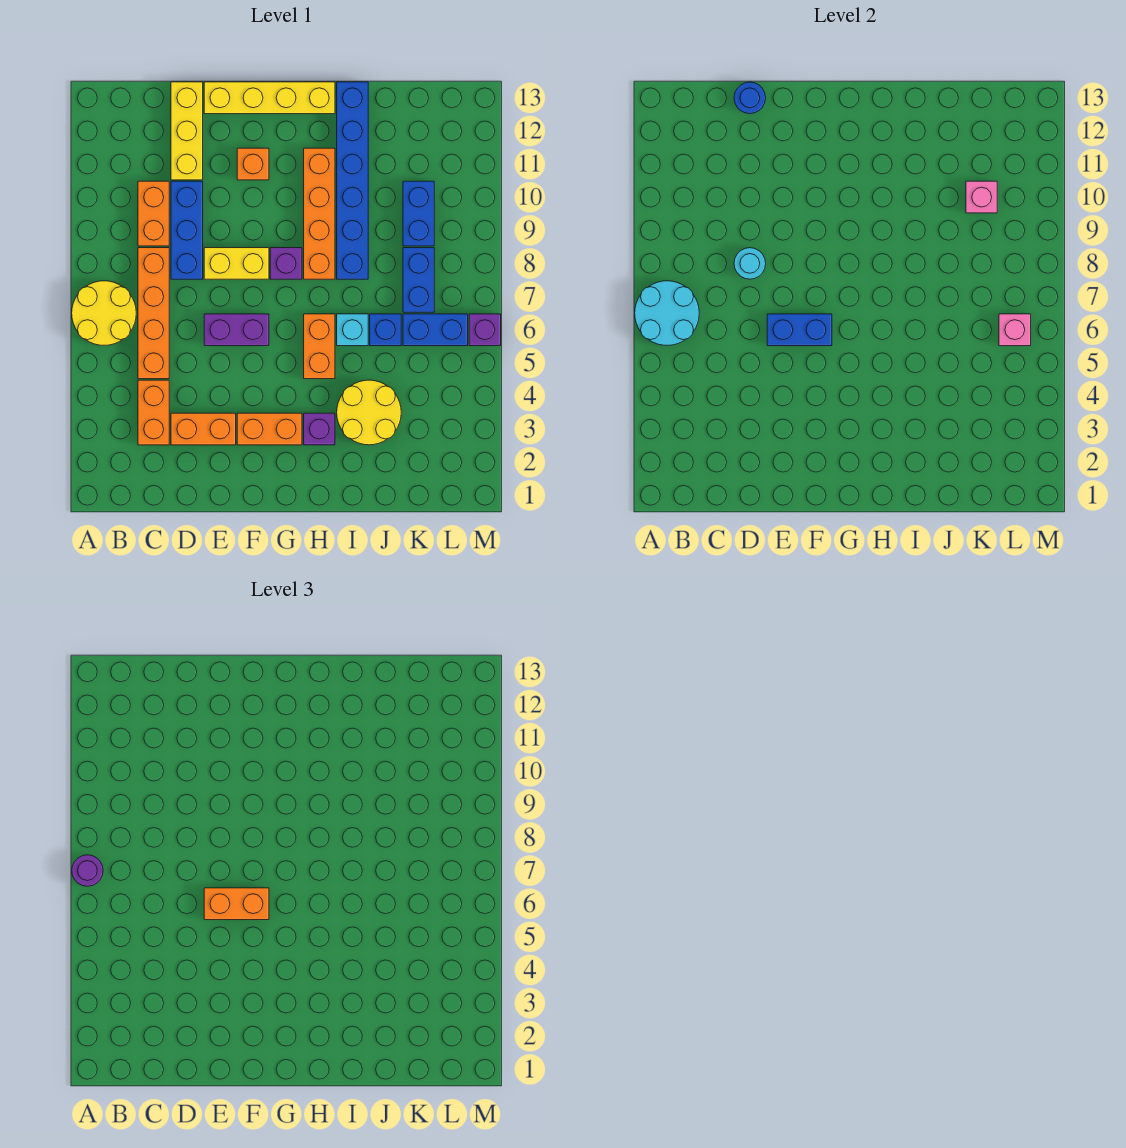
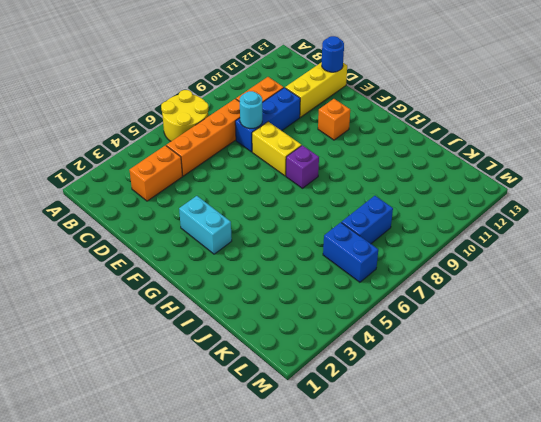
cyan 1x2 brick [179,196,232,254] -> orange 1x2 brick [237,413,302,445]
none -> orange 1x2 brick [171,413,236,445]
none -> purple 1x2 brick [204,314,269,346]
none -> yellow 1x4 brick [204,82,335,114]
none -> purple 1x1 brick [304,413,335,445]

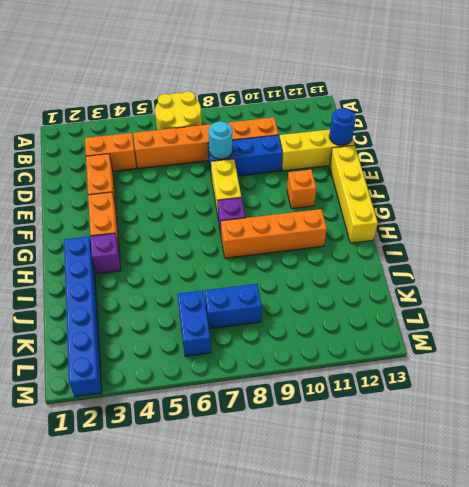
blue 1x6 brick [64,236,102,397] -> blue 1x6 brick turned to [337,82,368,279]
none -> purple 1x2 brick [204,314,269,346]
none -> orange 1x2 brick [304,314,335,379]
none -> yellow 2x2 round brick [337,380,401,445]
none -> cyan 1x1 brick [337,314,368,346]

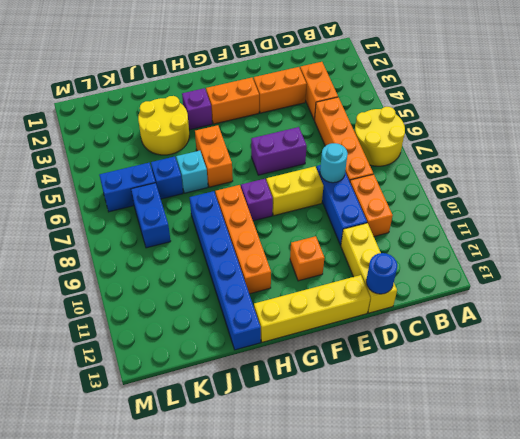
none -> blue 1x2 brick [403,181,434,246]
none -> purple 1x1 brick [469,314,501,346]
none -> cyan 2x2 round brick [635,281,699,345]
none -> blue 1x2 brick [767,314,832,346]

